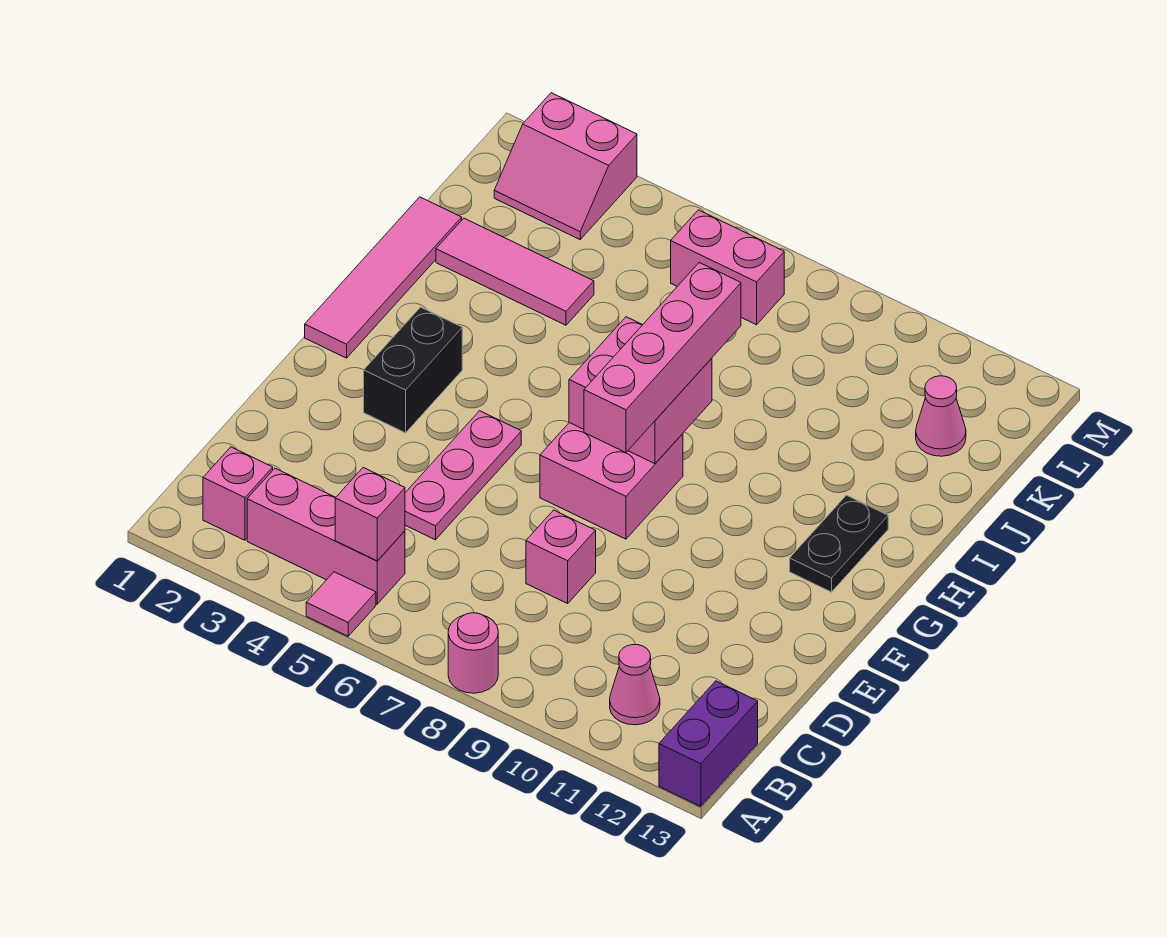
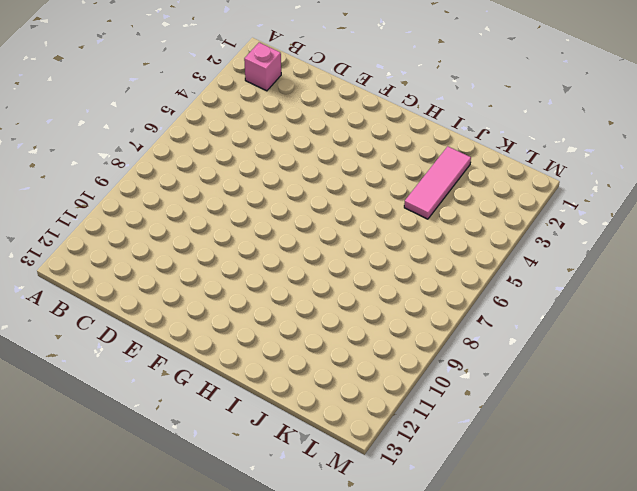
none -> pink 1x1 tile [306,572,376,636]
none -> pink 1x1 round brick [448,613,498,693]
none -> purple 1x2 brick [659,681,758,807]

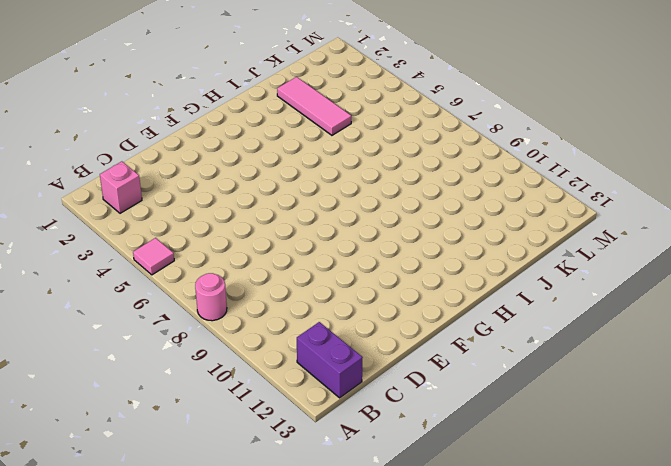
purple 1x2 brick [297,322,363,398] -> purple 1x2 brick turned to [659,681,758,807]
none -> pink 1x3 brick [247,468,405,604]
none -> pink 1x1 cone [610,645,660,725]
none -> pink 1x3 plate [405,411,521,540]

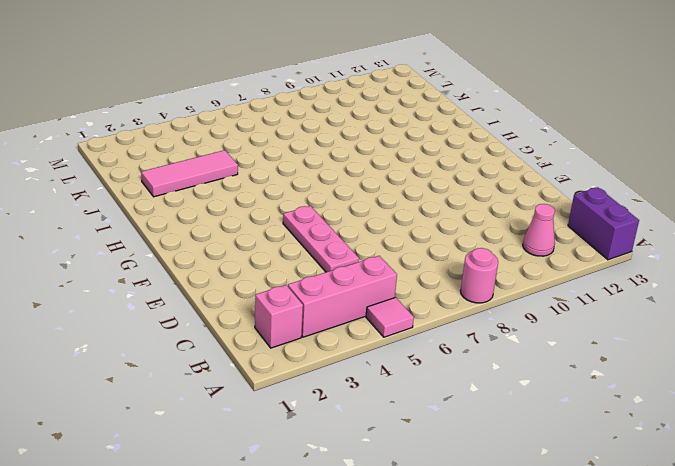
none -> pink 1x1 brick [526,510,596,603]
none -> black 1x2 brick [364,307,462,433]
none -> pink 2x2 brick [540,423,683,539]

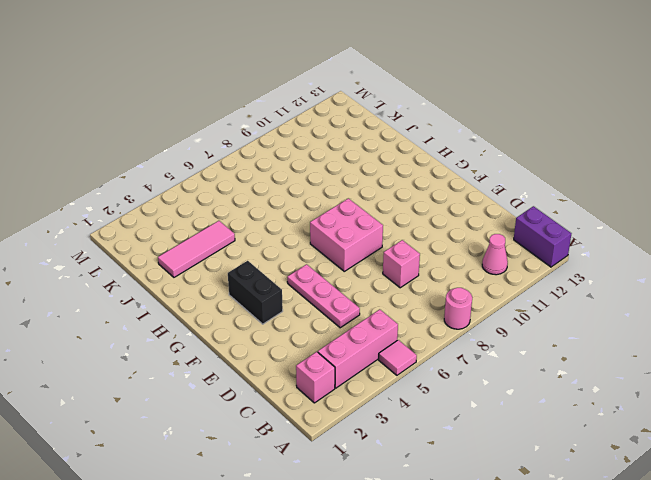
none -> pink 1x4 tile [305,197,462,358]
none -> black 1x2 plate [790,495,888,592]
none -> pink 1x1 cone [916,376,966,456]

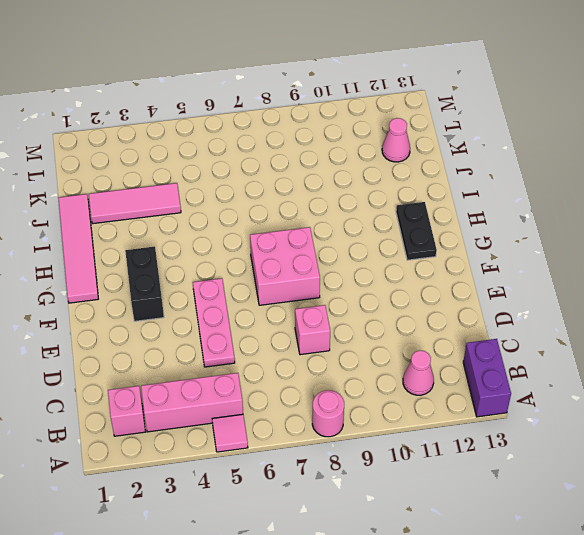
none -> pink 2x2 slope [494,93,637,239]
none -> pink 1x2 brick [671,210,784,325]
none -> pink 1x1 brick [335,468,405,561]

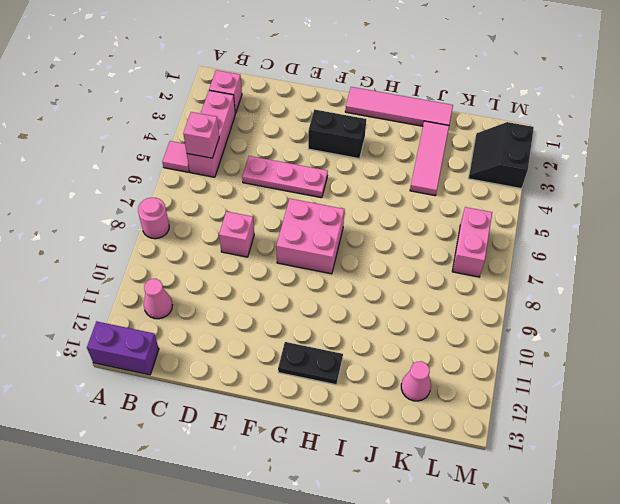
black 2x2 slope [468,122,534,188] -> pink 2x2 slope [494,93,637,239]
none -> pink 2x2 brick [569,317,712,464]
none -> pink 1x4 brick [584,263,741,453]

